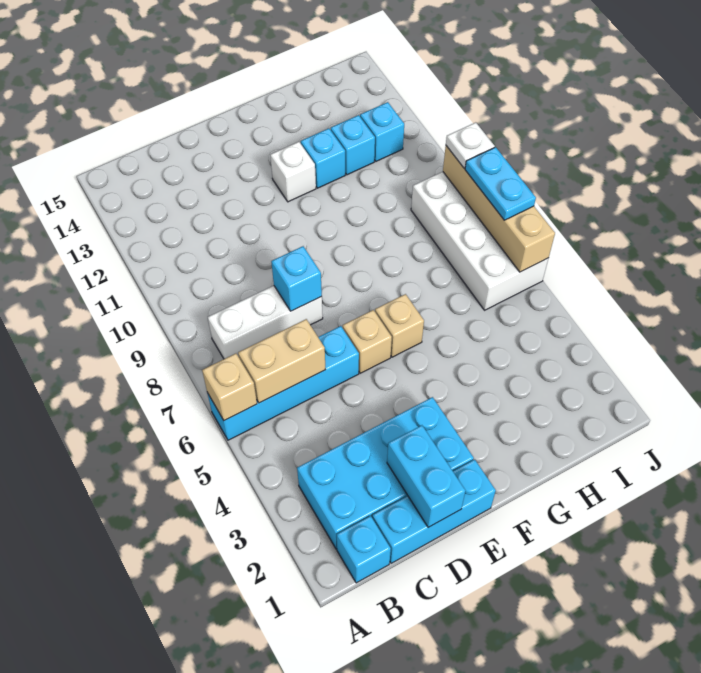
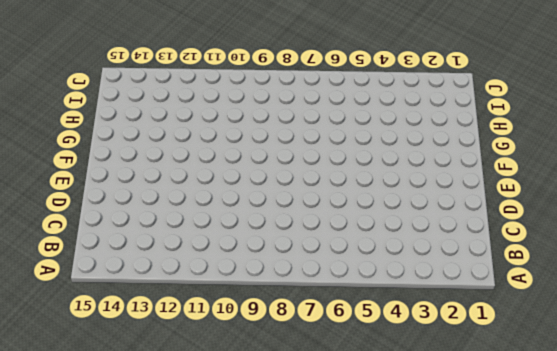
none -> cyan 1x4 brick [208,326,359,440]
none -> cyan 1x1 brick [337,516,391,583]
none -> cyan 2x4 brick [297,397,474,549]

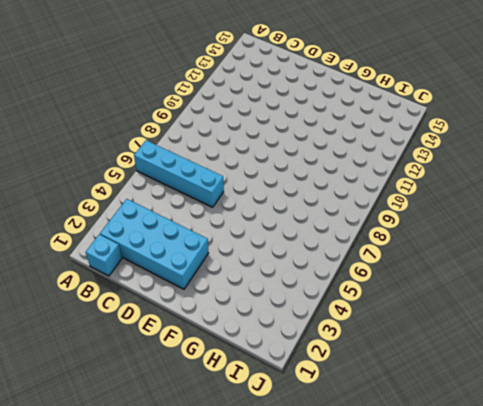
none -> white 1x3 brick [208,286,323,359]
none -> cyan 1x3 brick [372,460,496,563]
none -> tan 1x1 brick [343,310,392,373]

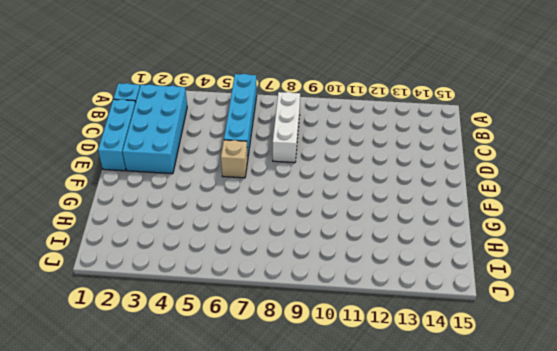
none -> tan 1x1 brick [375,294,424,357]
none -> white 1x1 brick [270,142,316,202]
none -> cyan 1x1 brick [301,128,345,188]

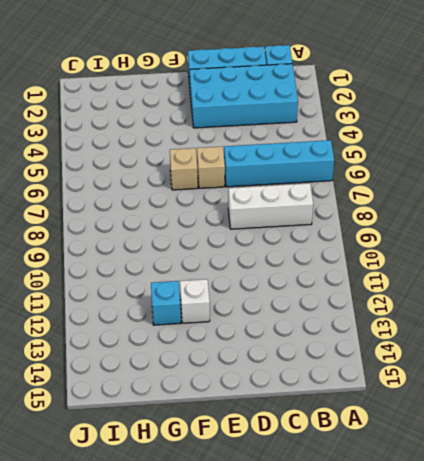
none -> cyan 1x1 brick [331,115,375,175]
none -> white 2x4 brick [411,172,548,310]
none -> cyan 1x1 brick [360,102,404,161]

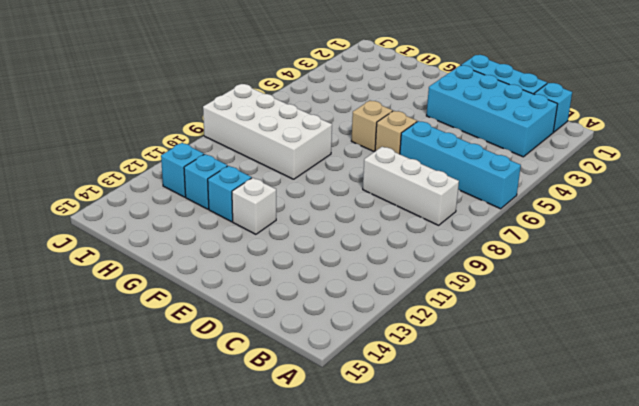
white 2x4 brick [203,84,332,179] -> white 2x4 brick turned to [411,172,548,310]
none -> tan 1x1 brick [202,354,257,420]
none -> tan 1x2 brick [238,319,326,403]
none -> cyan 1x2 brick [387,425,466,527]

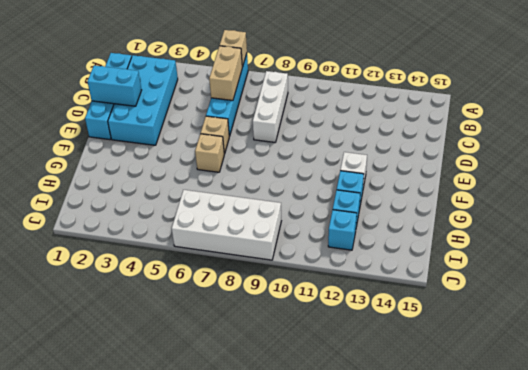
none -> cyan 1x1 brick [271,246,322,311]
none -> tan 1x4 brick [443,146,555,272]
none -> cyan 1x2 plate [465,147,536,220]

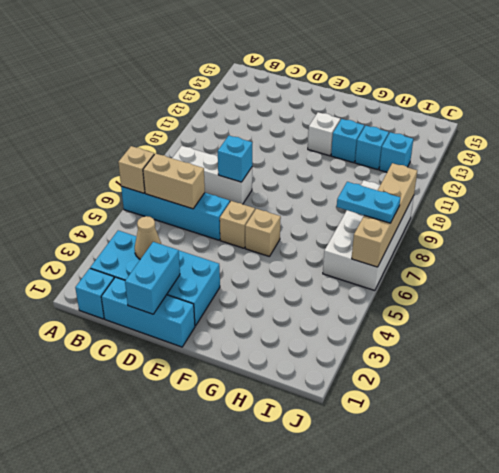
tan 1x1 cone [135,216,161,259] -> none
cyan 1x2 plate [337,182,400,223] -> cyan 1x2 plate turned to [465,147,536,220]
none -> white 1x1 plate [446,122,495,168]

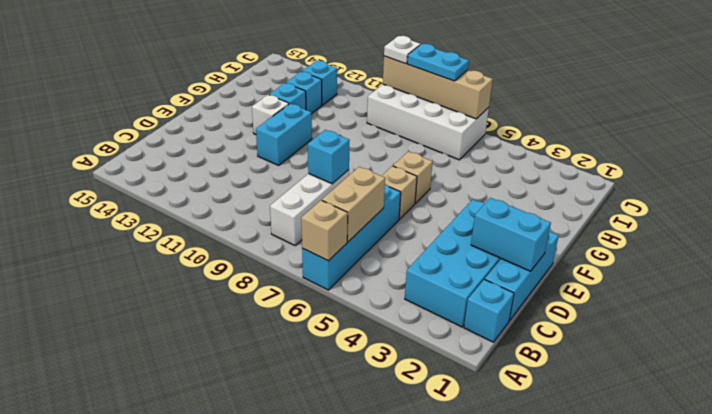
cyan 1x2 brick [256,104,312,165] -> none

